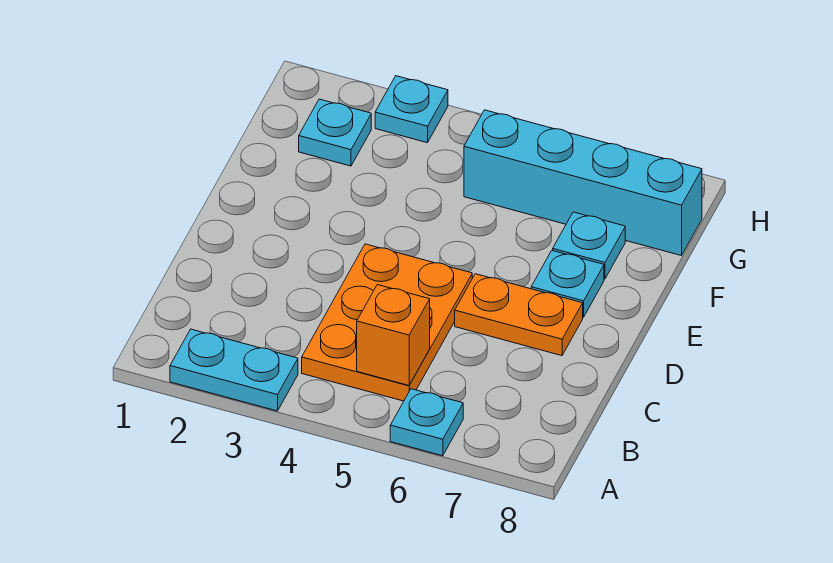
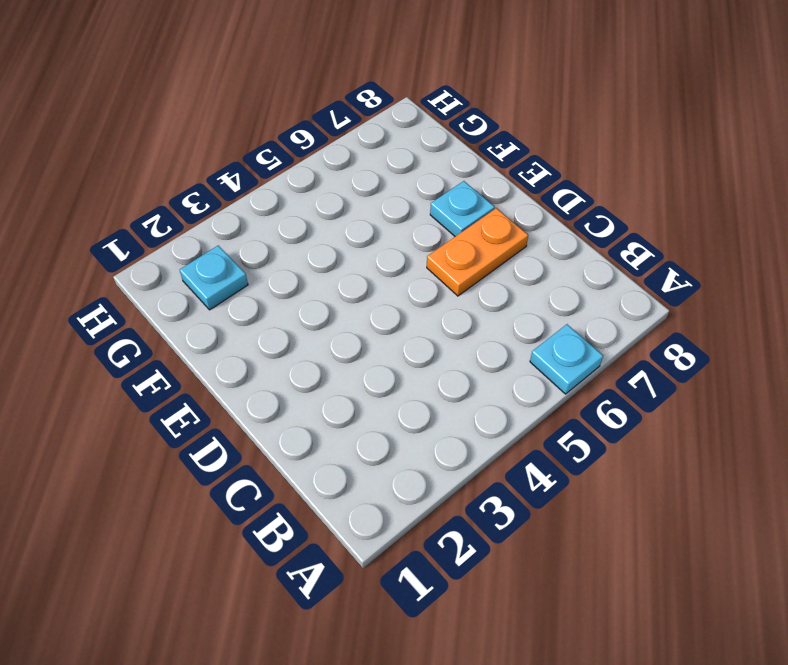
none -> cyan 1x2 plate [170,329,298,411]
none -> orange 2x3 plate [302,244,472,401]

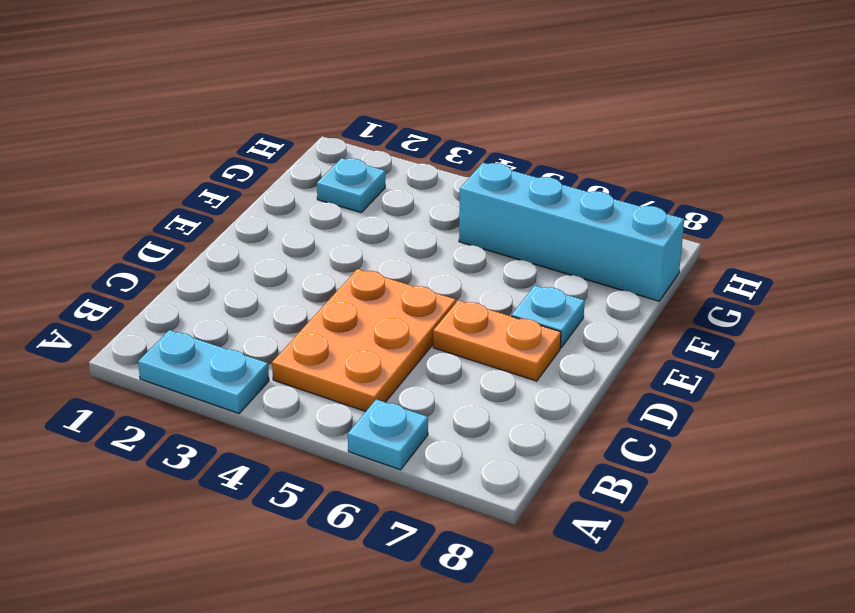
none -> cyan 1x1 plate [553,212,625,279]
none -> cyan 1x1 plate [375,76,448,143]

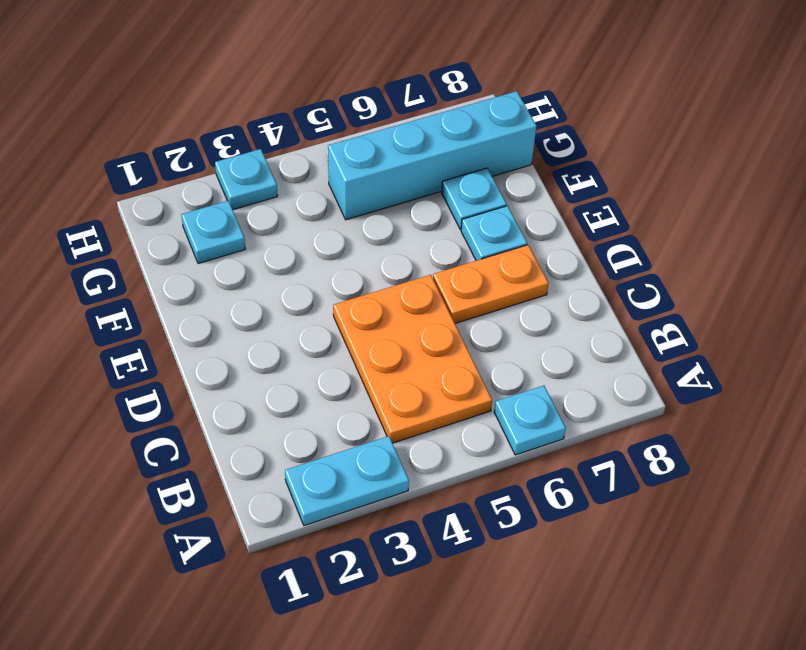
none -> orange 1x1 brick [357,285,430,385]

